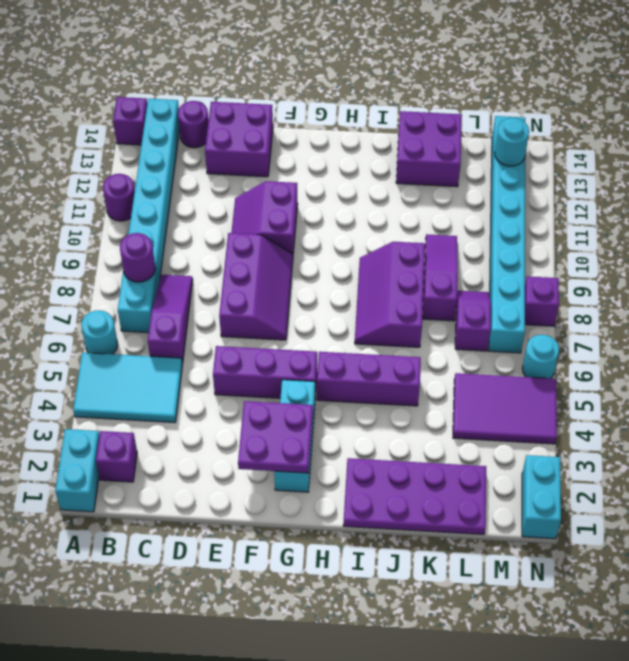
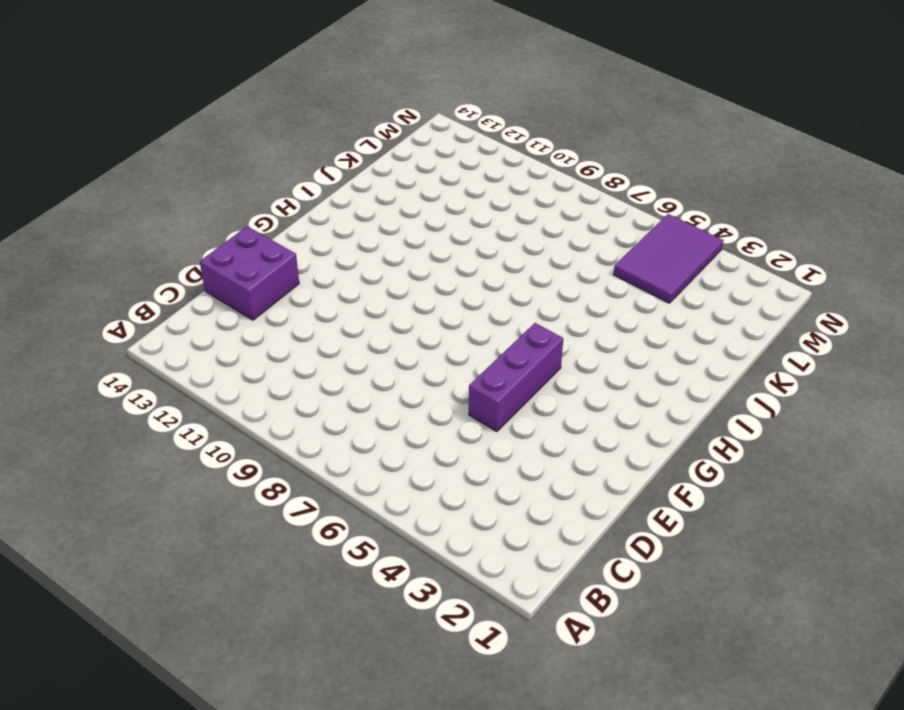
none -> cyan 1x2 brick [55,429,99,512]
none -> cyan 2x3 tile [73,353,183,423]
none -> cyan 1x1 round brick [81,310,118,354]

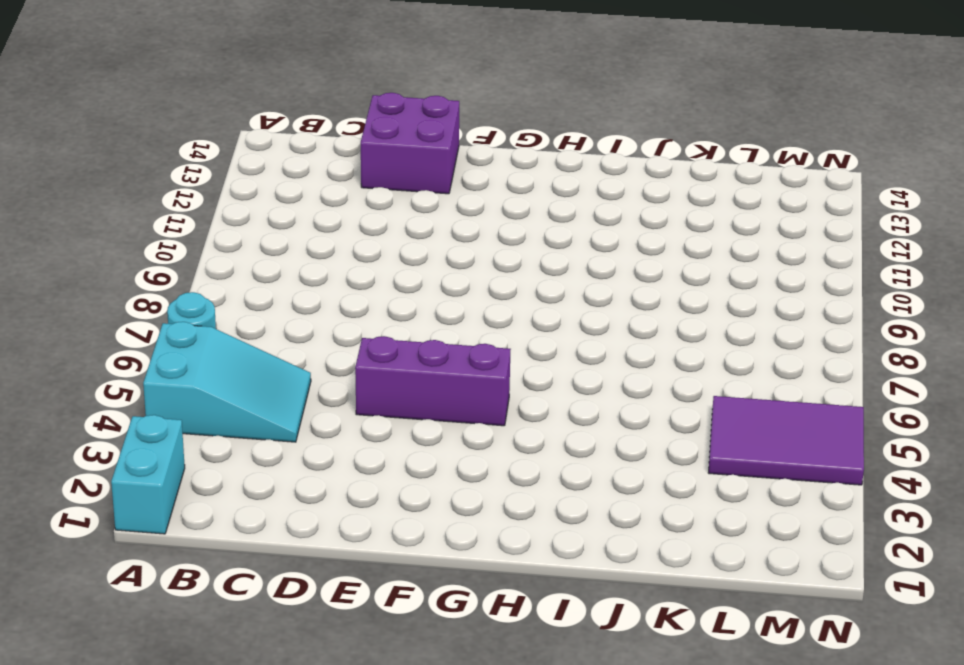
cyan 2x3 slope [143,322,311,442] -> cyan 2x3 tile [73,353,183,423]
none -> purple 1x1 round brick [103,174,135,221]
none -> purple 1x1 brick [113,97,147,145]
none -> purple 1x1 brick [96,431,137,482]

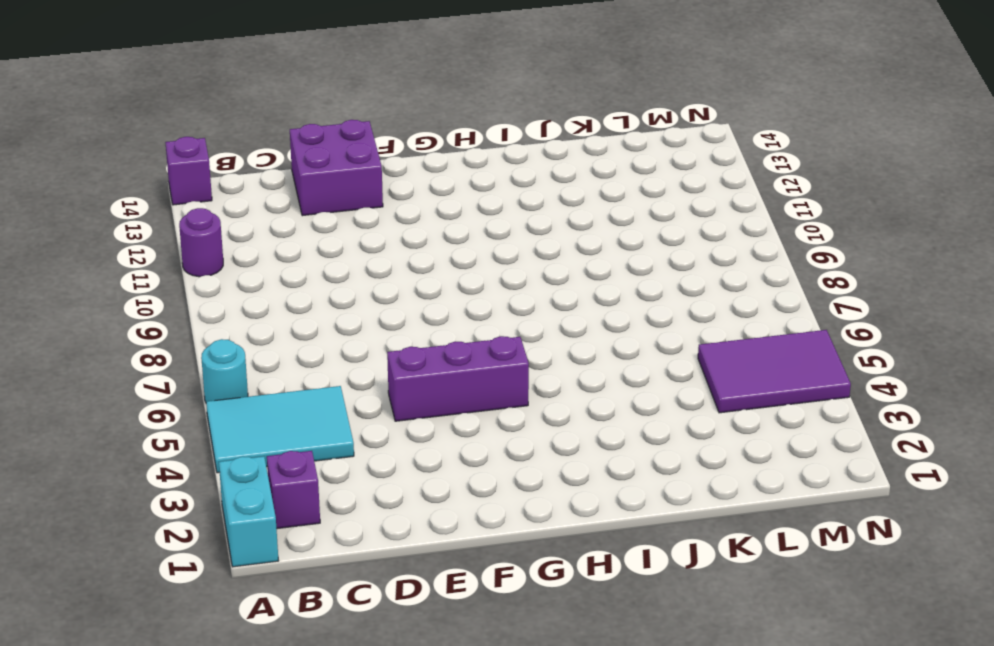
none -> cyan 1x8 brick [118,99,180,333]
none -> purple 1x3 slope [148,275,193,363]
none -> purple 1x1 round brick [178,101,209,148]

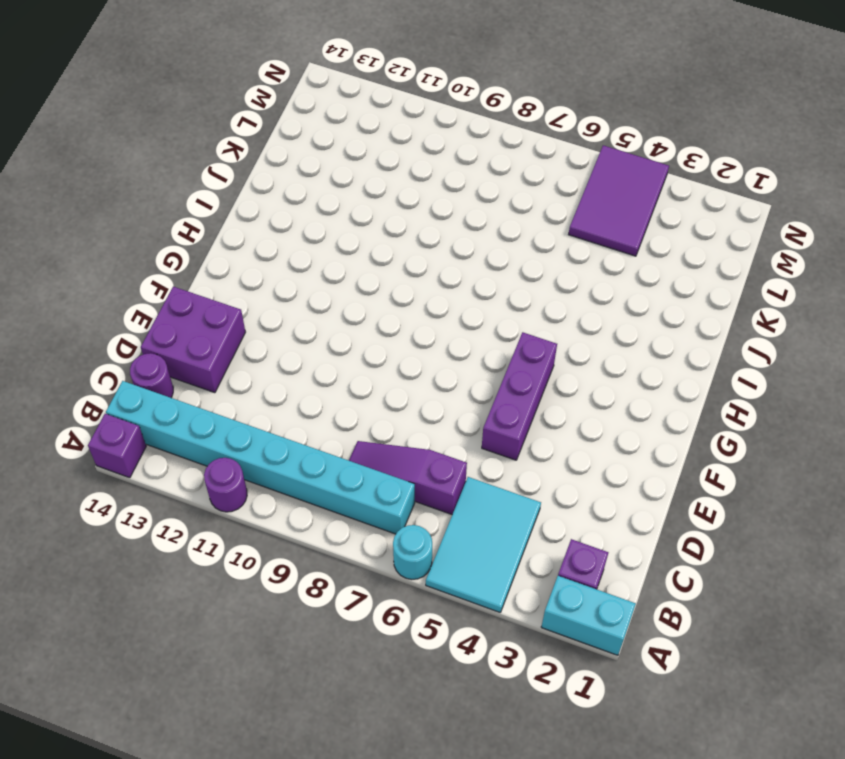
none -> purple 2x3 slope [219,233,293,340]
none -> purple 2x2 slope [231,181,298,254]
none -> cyan 1x3 brick [274,380,315,492]

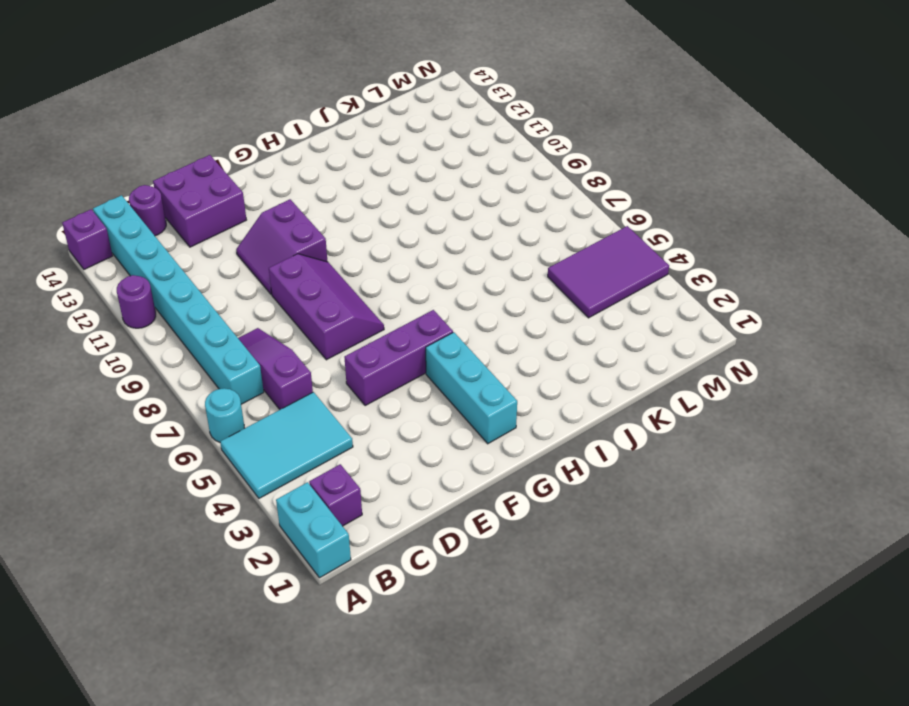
none -> purple 1x3 brick [317,352,421,406]
none -> purple 2x4 plate [343,458,486,535]
none -> purple 2x3 slope [355,242,425,347]

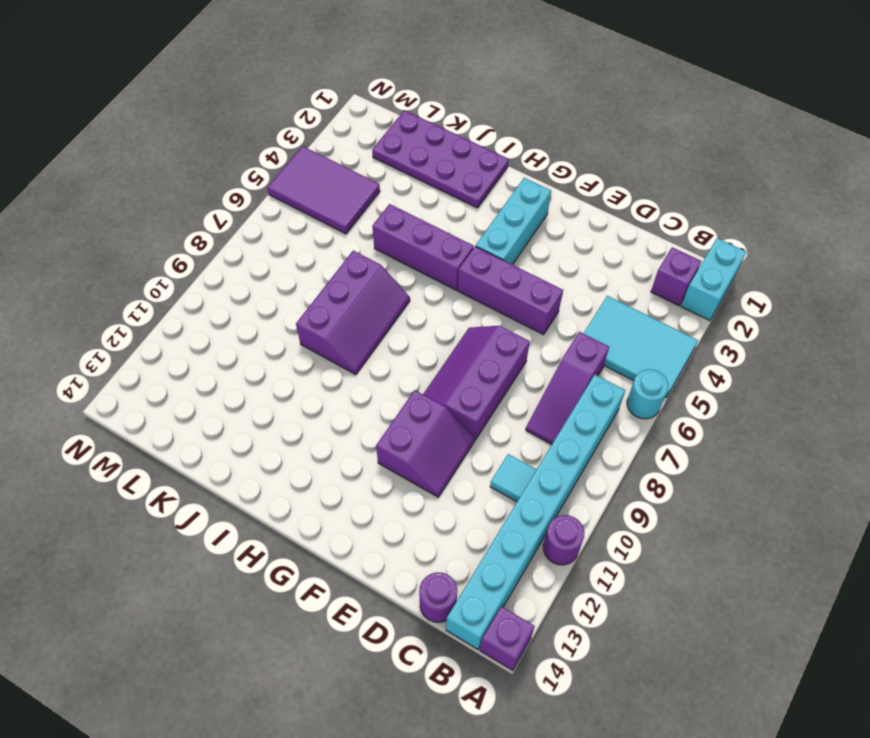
cyan 1x1 tile [490,454,537,502] -> none
none -> purple 2x2 brick [205,102,273,177]
none -> purple 2x2 brick [396,111,462,187]
none -> purple 1x3 slope [423,234,458,321]

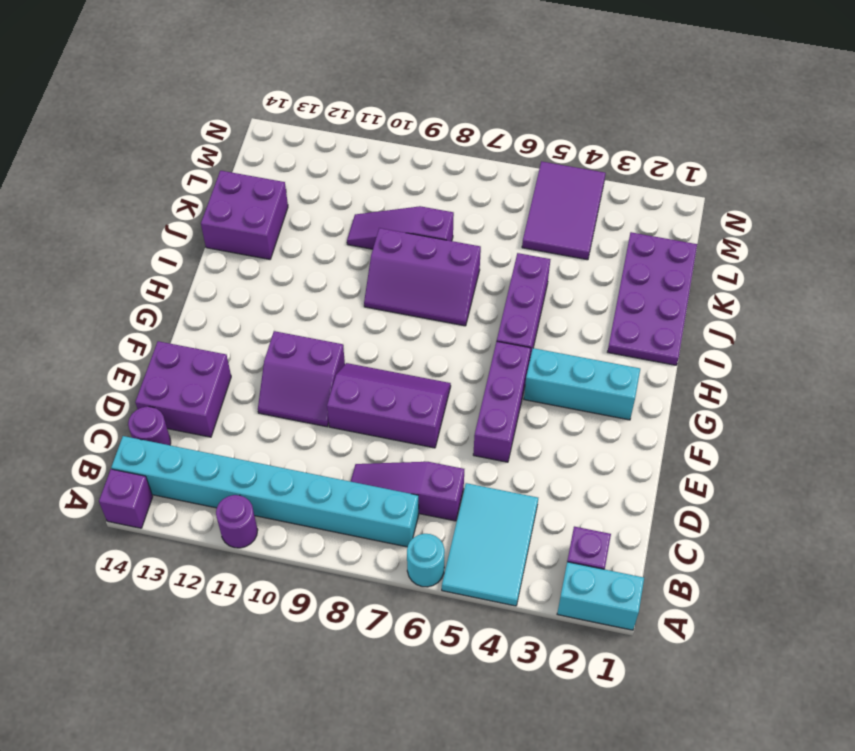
none -> purple 1x2 slope [455,290,491,351]
none -> cyan 1x8 brick [489,116,525,353]
none -> cyan 1x2 brick [522,455,561,539]

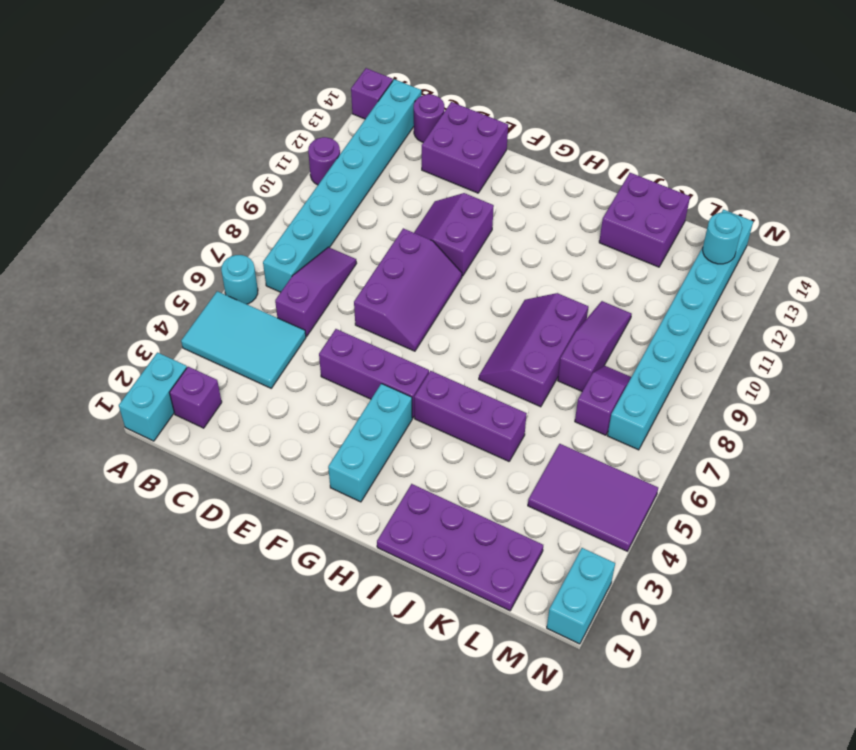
none -> cyan 1x1 round brick [522,335,559,378]
none -> purple 1x1 brick [525,276,559,326]
none -> purple 1x1 round brick [120,233,155,282]

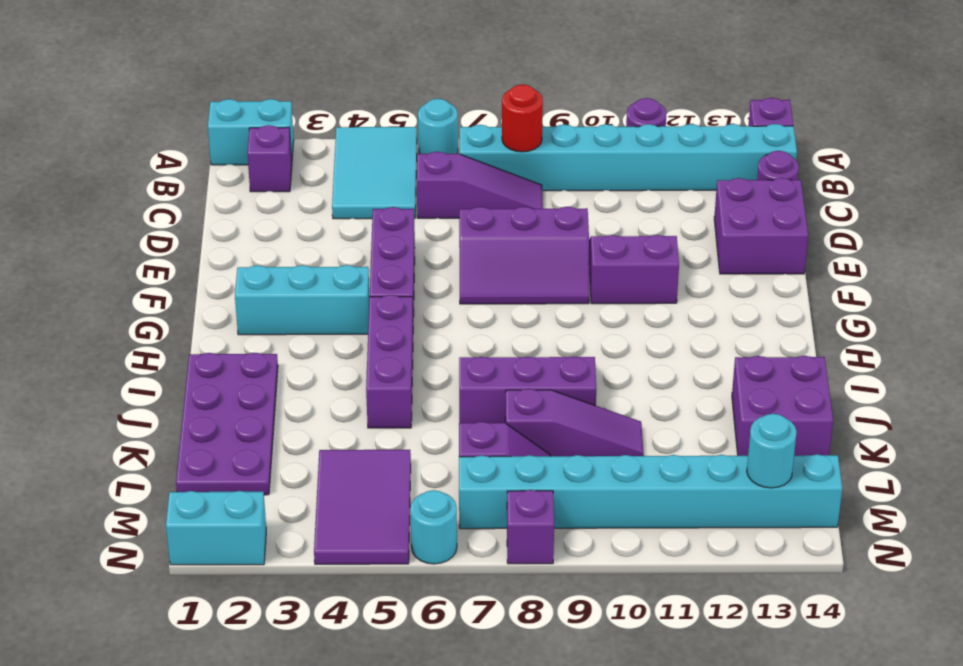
red 1x1 round brick [502,84,543,152] -> purple 1x1 round brick [120,233,155,282]
none -> purple 2x2 plate [238,401,313,473]

